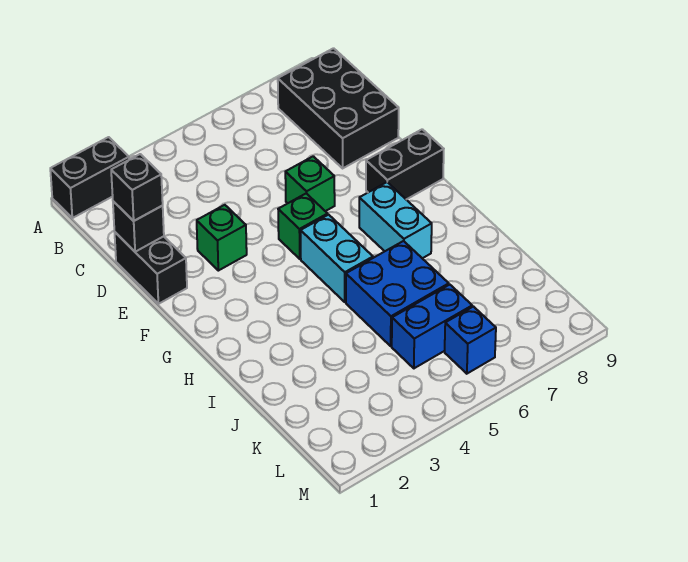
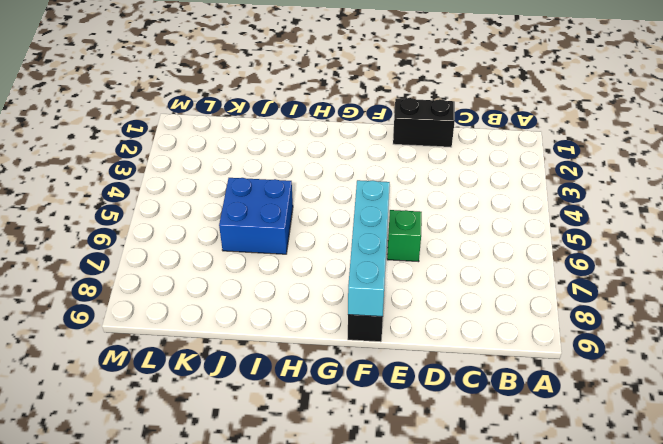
cyan 1x4 brick [348,180,390,317] -> none
none -> black 1x2 brick [50,137,129,218]
none -> black 2x3 brick [278,48,399,168]
none -> green 1x1 brick [197,205,247,271]

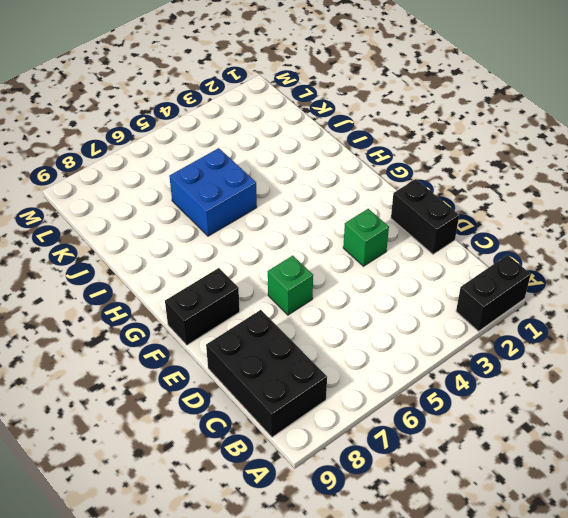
none -> green 1x1 brick [278,193,328,259]
none -> cyan 1x2 brick [301,215,373,302]
none -> cyan 1x2 brick [359,182,432,258]

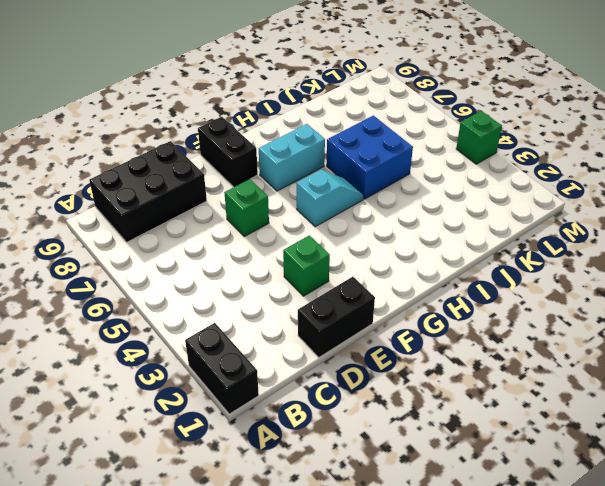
cyan 1x2 slope [297,169,364,227] -> cyan 1x2 brick [301,215,373,302]
green 1x1 brick [456,111,502,164] -> green 1x1 brick moved to [278,193,328,259]
none -> blue 1x2 brick [392,285,472,368]
none -> blue 1x1 brick [445,307,496,374]
none -> black 1x1 brick [113,201,164,252]

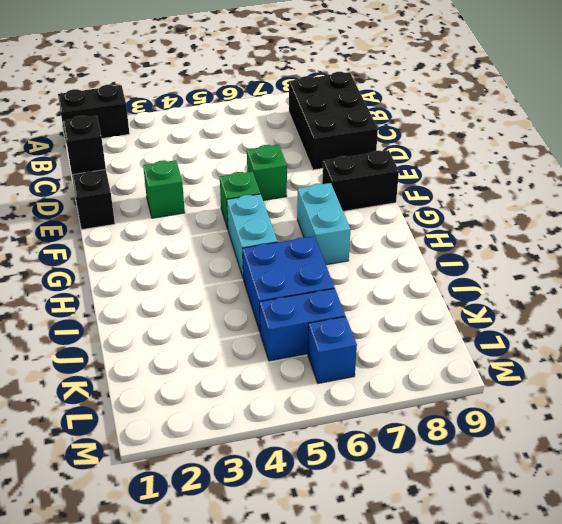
none -> black 1x1 brick [111,154,163,221]

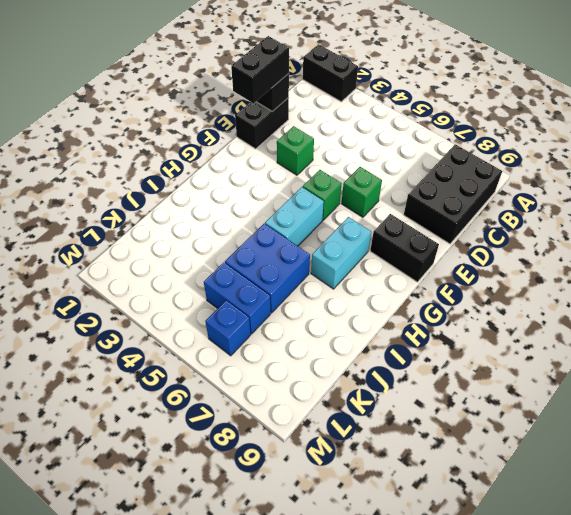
black 1x2 brick [231,36,289,103] -> black 1x1 brick [111,154,163,221]

